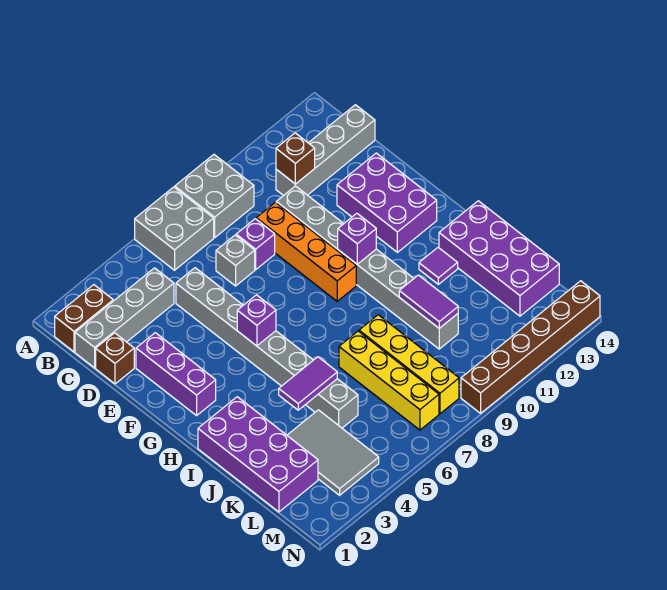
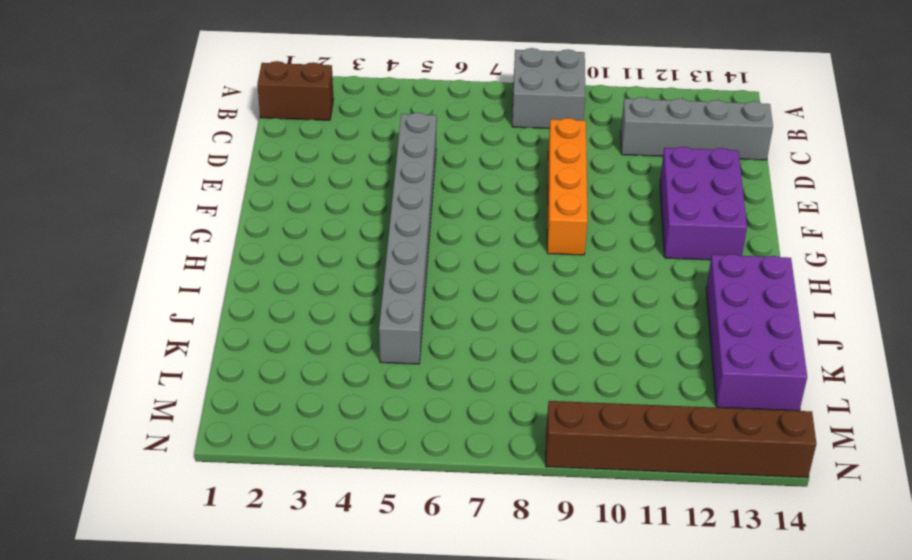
none -> grey 2x2 brick [135,187,214,270]
none -> grey 1x4 brick [75,268,174,368]
none -> brown 1x1 brick [96,333,134,384]

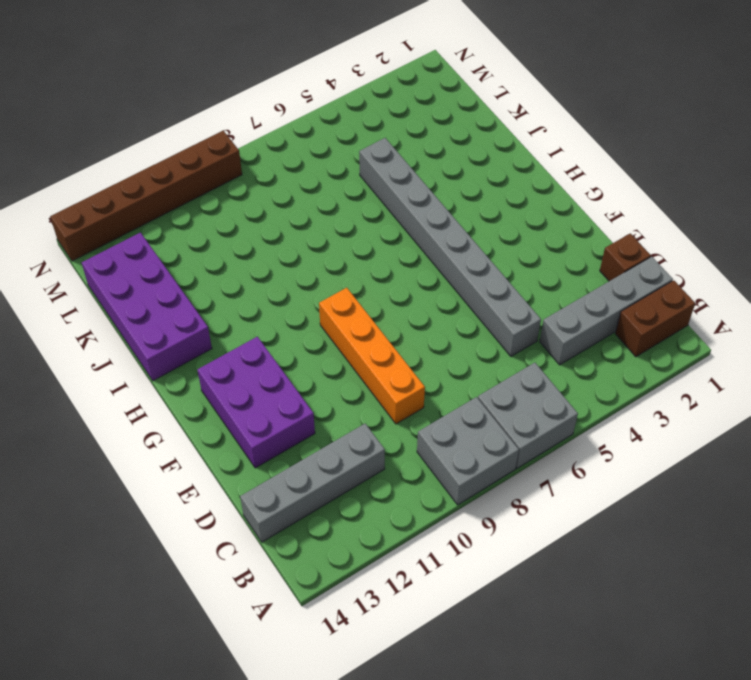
none -> grey 1x1 brick [216,235,255,286]
none -> purple 1x1 brick [236,219,275,270]
none -> grey 1x8 brick [276,186,458,349]

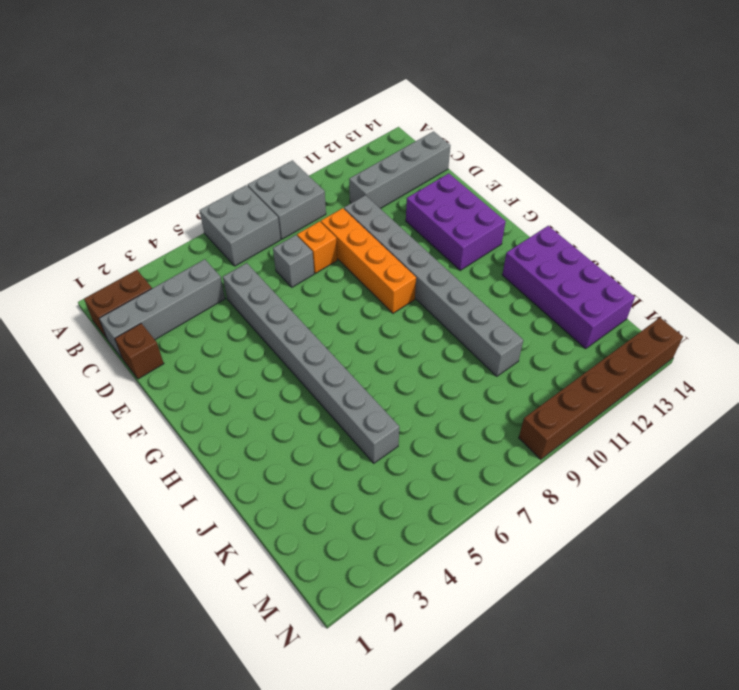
orange 1x1 brick [297,221,337,273] -> purple 1x1 brick [236,219,275,270]
none -> purple 1x3 brick [136,333,216,416]
none -> purple 2x4 brick [198,397,318,512]
none -> purple 1x1 tile [419,248,458,284]

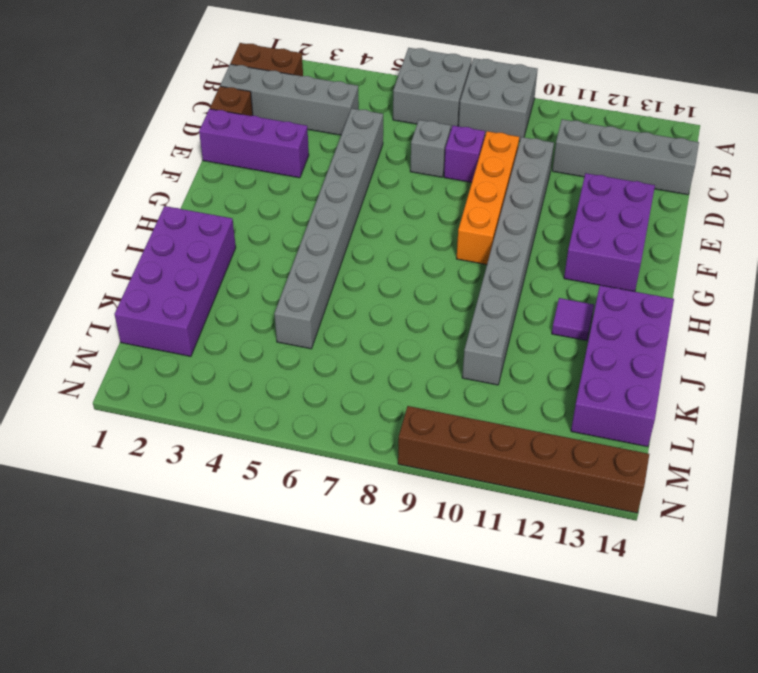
purple 1x3 brick [199,109,309,178] -> purple 1x3 brick turned to [136,333,216,416]
none -> yellow 1x4 brick [339,331,439,430]
none -> yellow 1x4 brick [359,315,459,414]
none -> grey 2x3 tile [287,410,379,495]

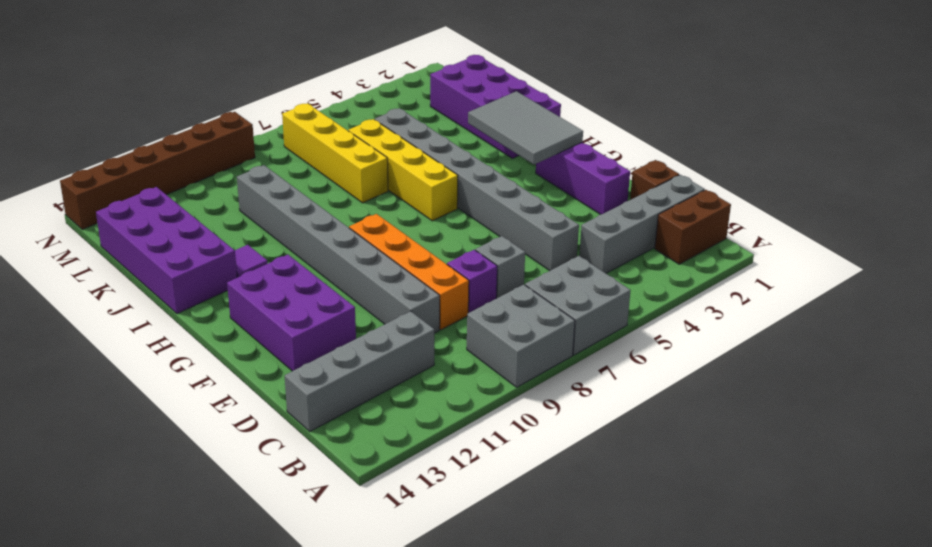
grey 2x3 tile [468,91,583,165] -> grey 2x3 tile moved to [287,410,379,495]
yellow 1x4 brick [348,119,458,221] -> yellow 1x4 brick moved to [359,315,459,414]
none -> brown 1x1 brick [276,133,315,184]
none -> purple 1x1 brick [237,295,276,346]
none -> purple 1x1 brick [338,213,376,264]

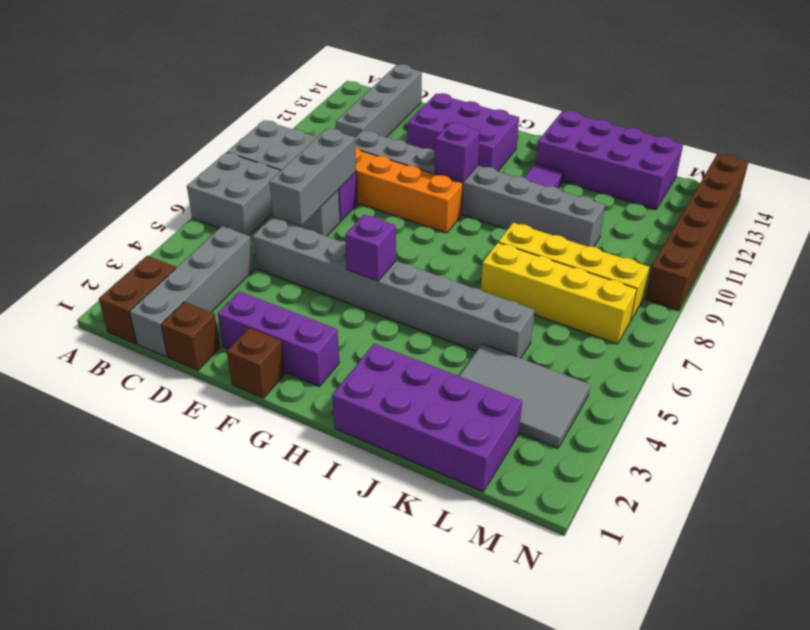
grey 1x3 brick [269,129,356,226] -> none
brown 1x1 brick [227,328,285,398] -> brown 1x1 brick moved to [276,133,315,184]
none -> purple 1x2 tile [279,357,337,410]
none -> purple 1x2 tile [399,275,458,328]

